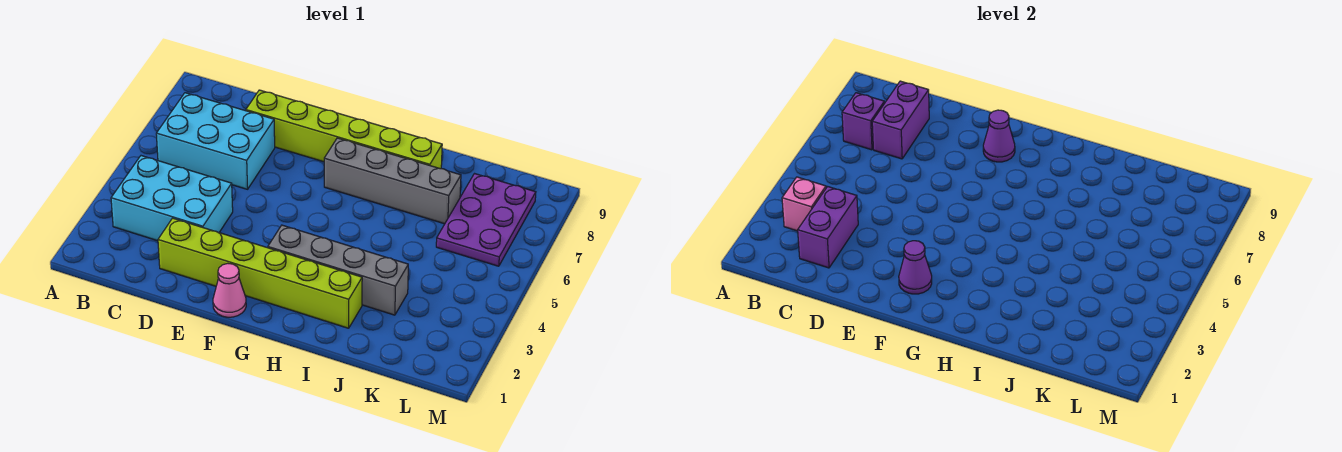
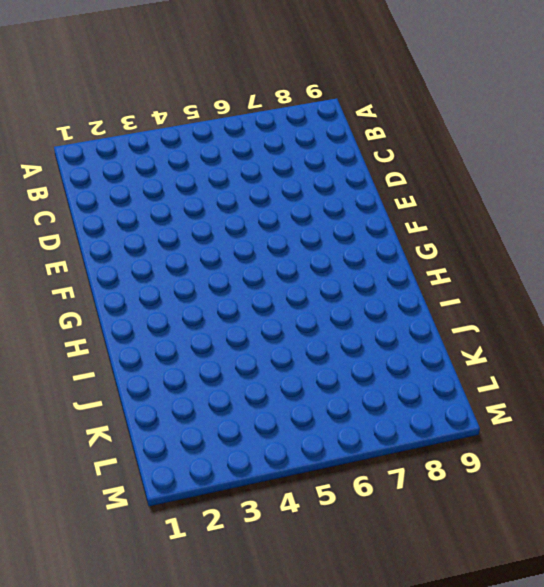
none -> cyan 2x3 brick [111,156,233,241]
none -> cyan 2x3 brick [156,93,275,189]
none -> lime 1x6 brick [158,218,362,328]

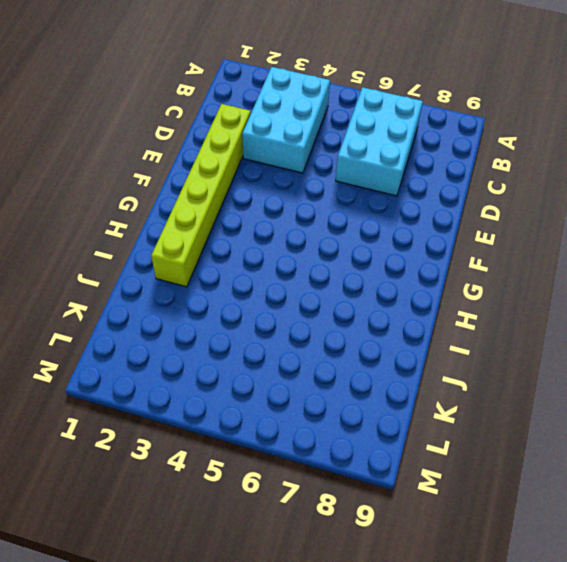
none -> lime 1x6 brick [246,90,442,169]
none -> pink 1x1 cone [213,263,246,317]
none -> grey 1x4 brick [268,225,408,315]

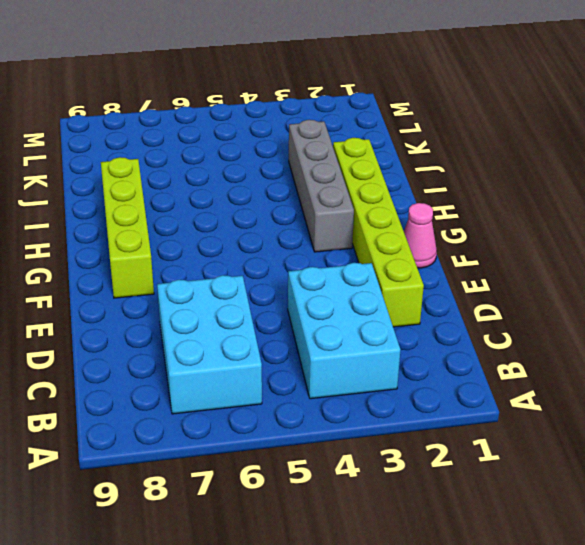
lime 1x4 brick [101,157,154,298] -> lime 1x6 brick [246,90,442,169]
none -> grey 1x4 brick [324,138,461,224]
none -> purple 2x3 plate [436,174,536,266]
none -> pink 1x1 brick [782,177,826,231]

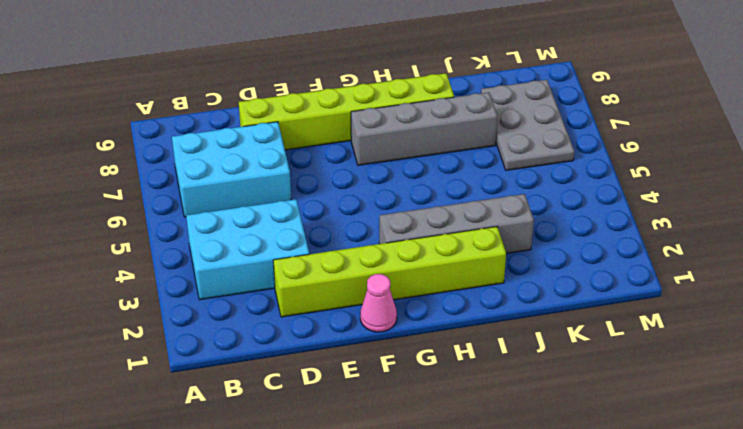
grey 2x3 plate [481,80,574,170] -> purple 2x3 plate [436,174,536,266]
none -> pink 1x1 brick [782,177,826,231]
none -> purple 1x1 brick [842,93,885,150]
none -> purple 1x2 brick [798,187,858,268]

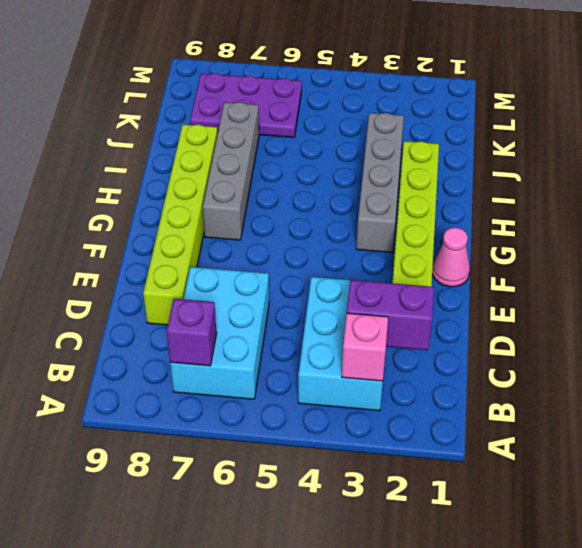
none -> purple 1x2 brick [872,81,929,159]
none -> purple 1x1 cone [899,241,932,294]
none -> purple 1x1 cone [983,110,1015,162]

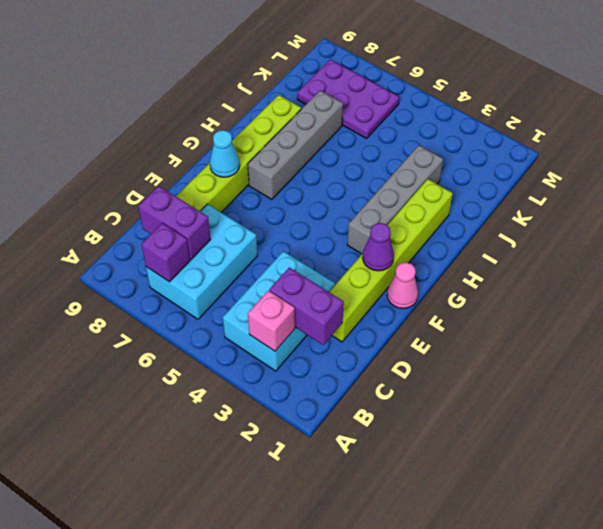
cyan 1x1 cone [210,130,240,177] -> purple 1x1 cone [983,110,1015,162]

